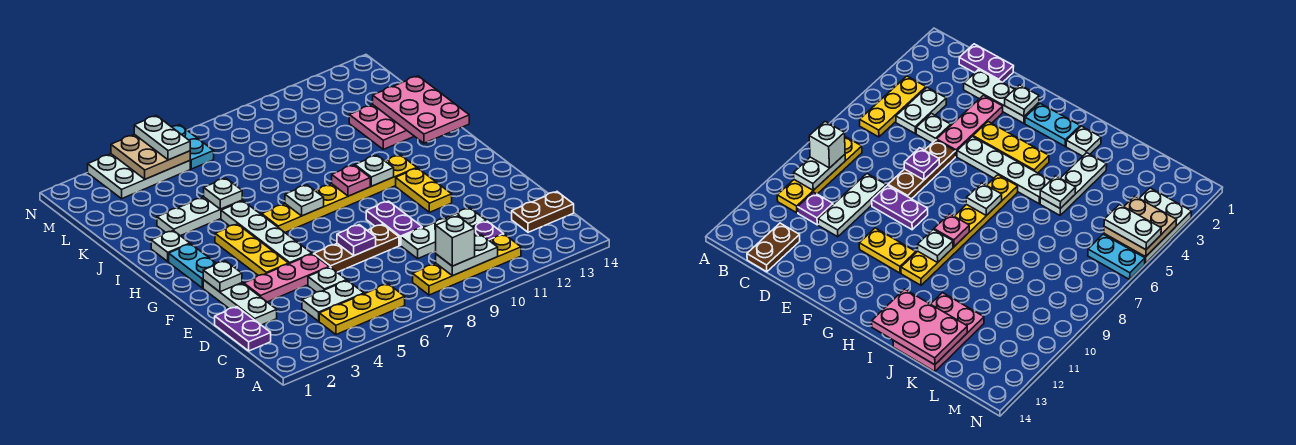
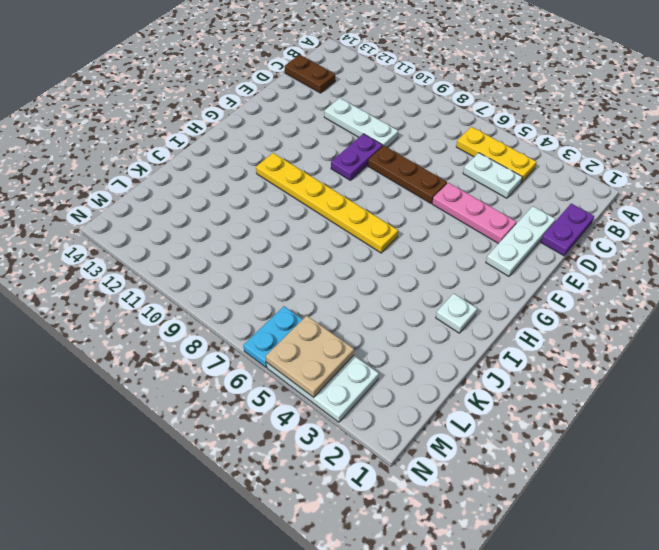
none -> yellow 1x4 plate [413,234,521,295]
none -> purple 1x1 plate [473,221,504,241]
none -> white 1x1 plate [308,267,347,292]
none -> yellow 1x3 plate [215,224,289,275]

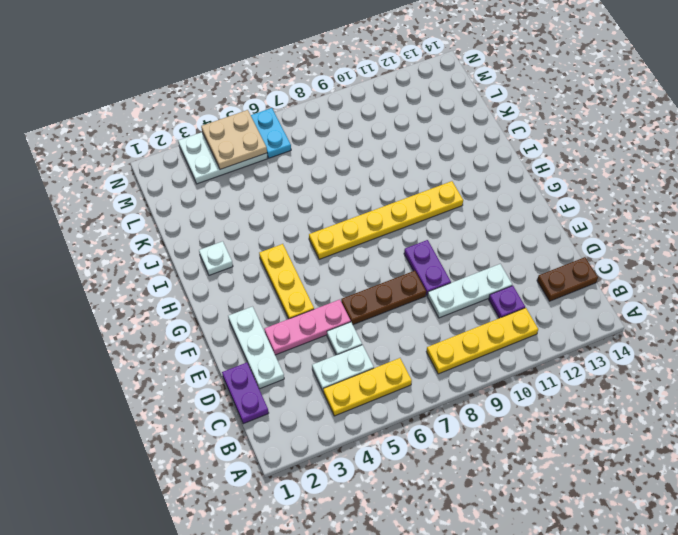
none -> white 1x4 plate [221,201,312,264]
none -> yellow 1x2 plate [396,168,452,212]
none -> cyan 1x2 plate [169,244,216,288]
none -> white 1x3 plate [157,197,242,236]

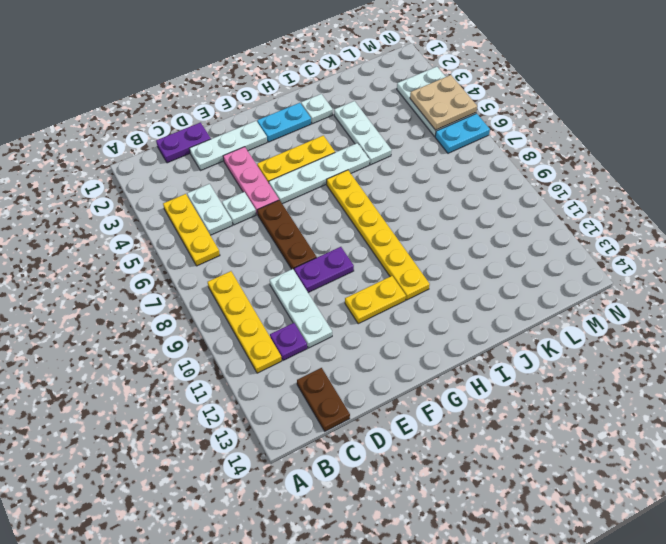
none -> pink 2x3 plate [349,105,414,149]
none -> white 1x2 plate [436,235,498,276]
none -> purple 1x1 plate [337,225,376,256]
none -> white 1x1 plate [203,261,242,292]

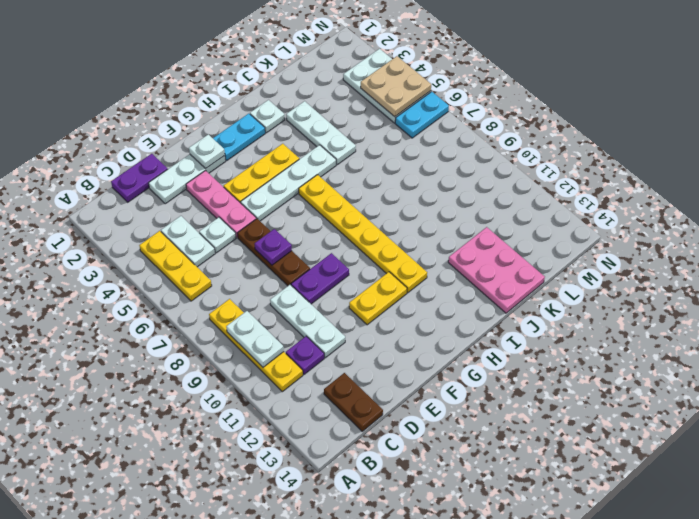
none -> white 1x1 plate [285,185,324,216]
none -> pink 1x1 plate [332,165,370,196]
none -> white 1x1 plate [355,155,394,186]
none -> pink 2x3 plate [373,76,469,143]

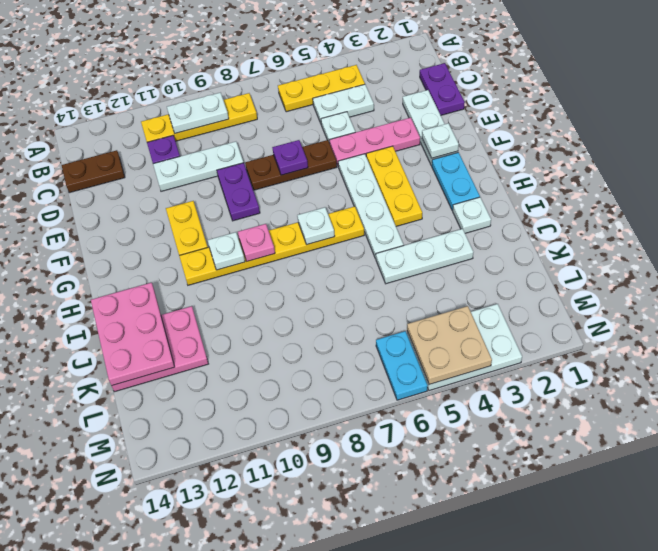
none -> white 1x1 plate [204,178,242,209]
none -> white 1x1 brick [435,216,475,266]
none -> white 1x2 plate [134,116,190,160]

